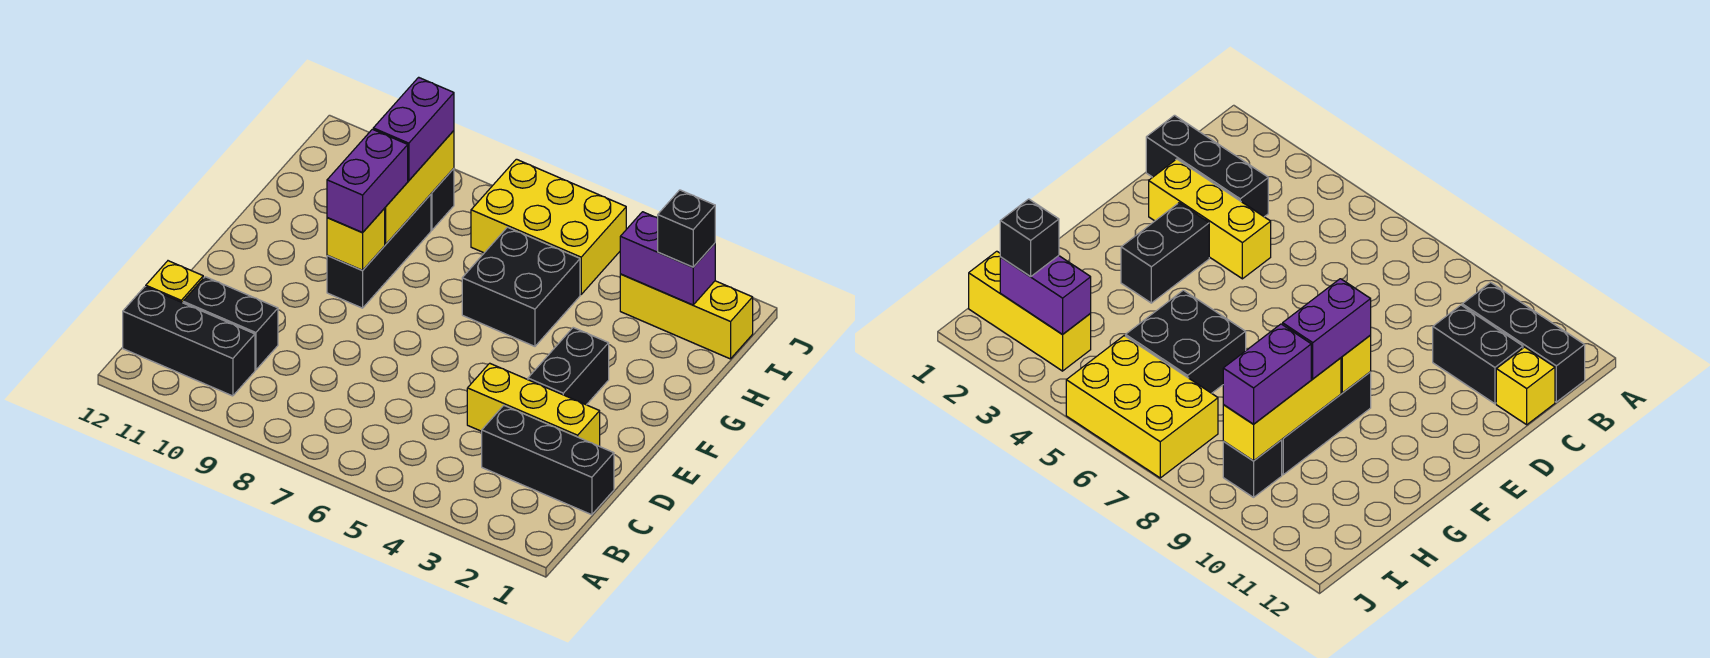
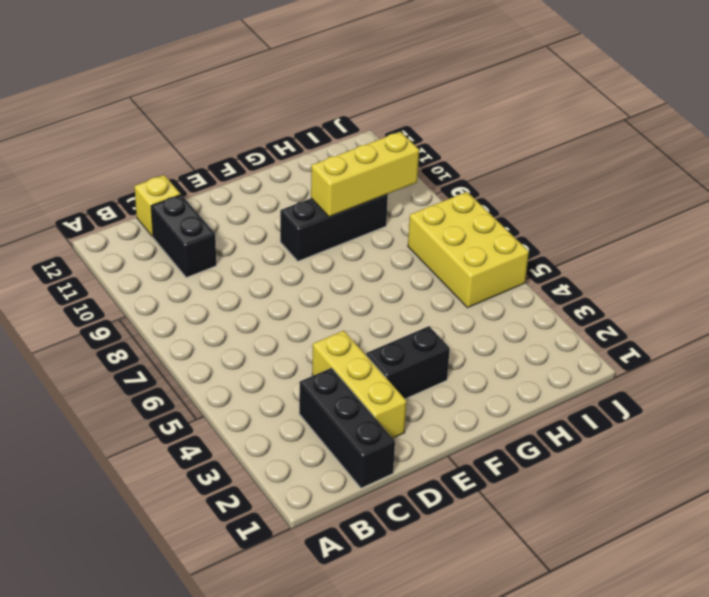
none -> black 1x3 brick [123,287,255,396]
none -> black 2x2 brick [462,227,580,346]
none -> yellow 1x3 brick [620,274,753,359]

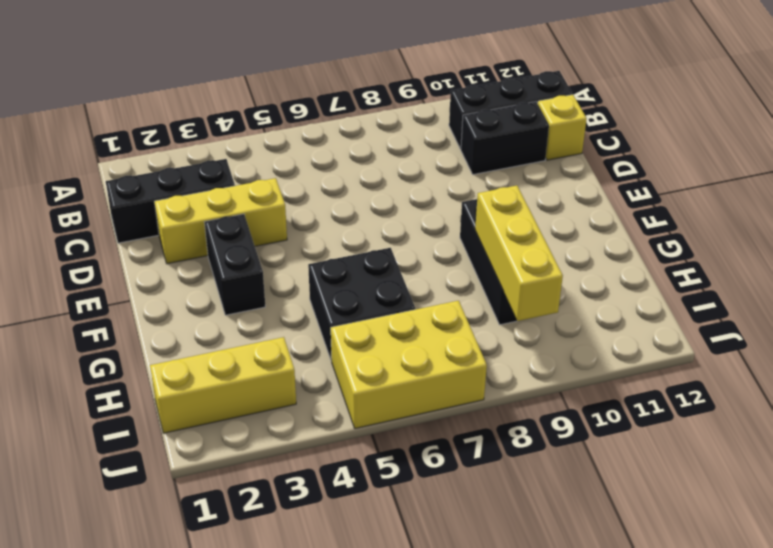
none -> black 1x1 brick [431,168,454,230]
none -> yellow 1x1 brick [327,209,385,270]
none -> purple 1x2 brick [620,212,715,305]

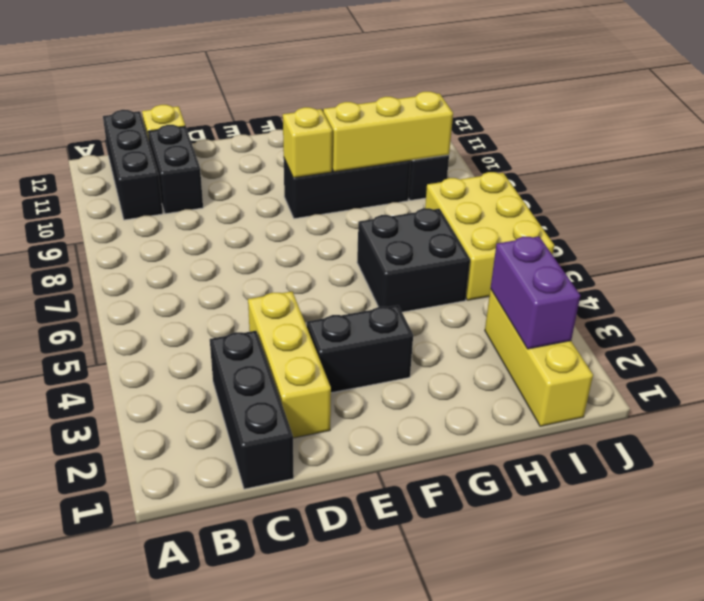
none -> purple 1x2 brick [327,129,408,233]
none -> purple 1x2 brick [373,77,454,181]
none -> black 1x1 brick [658,190,715,267]

